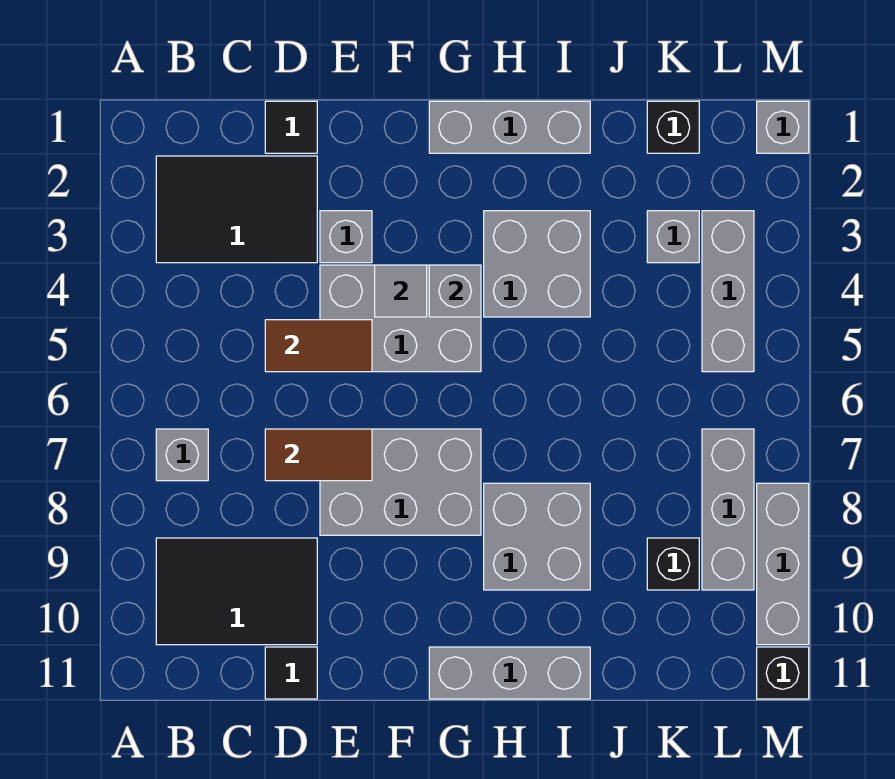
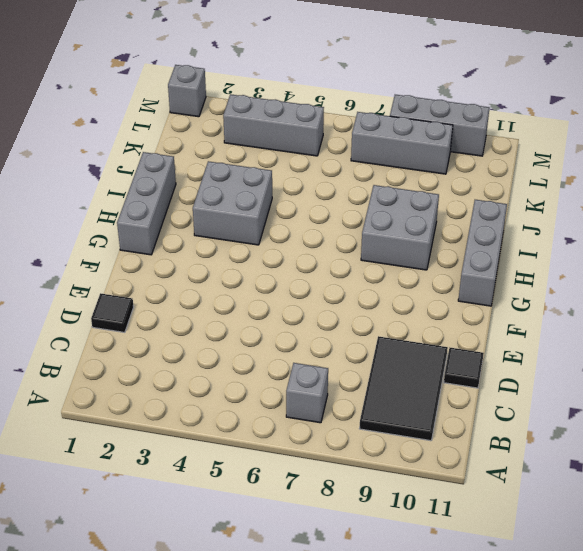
none -> black 2x3 tile [156,156,317,263]
none -> grey 1x1 brick [320,211,372,263]
none -> grey 2x3 brick [320,265,481,372]

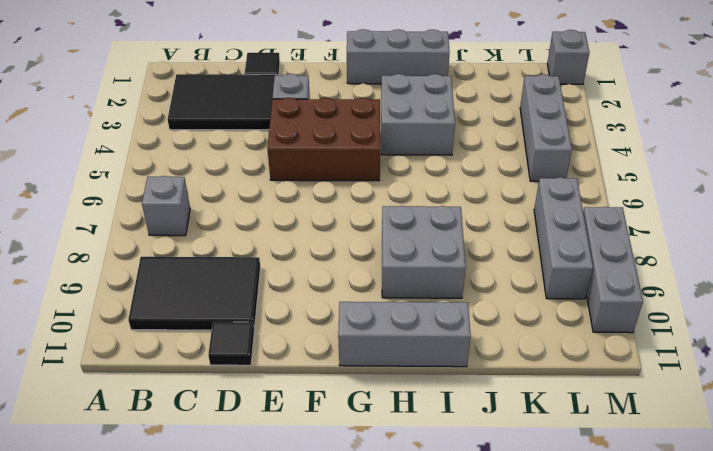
brown 2x3 brick [267,98,380,181] -> grey 2x3 brick [320,265,481,372]
none -> grey 2x3 brick [320,429,481,535]
none -> black 1x1 brick [647,101,699,153]
none -> grey 1x1 brick [647,211,699,263]

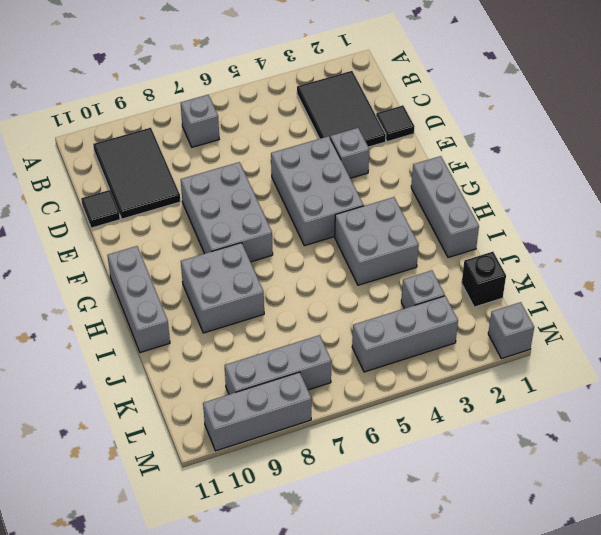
none -> black 1x1 brick [647,538,699,590]
none -> black 1x1 brick [757,647,809,699]
none -> brown 1x2 tile [265,320,372,372]

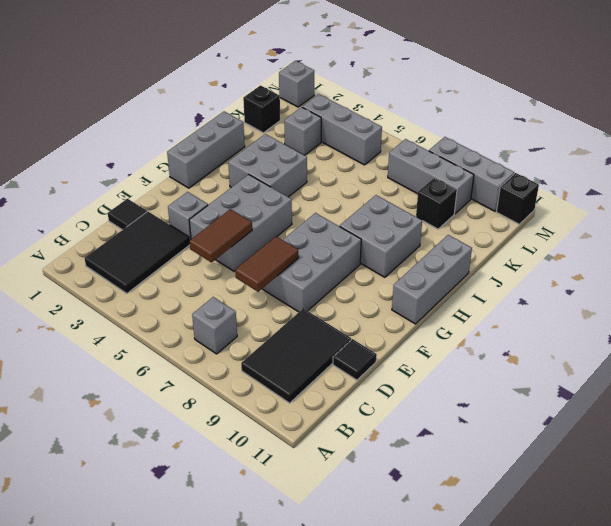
none -> grey 1x1 tile [375,265,427,317]
none -> grey 1x1 brick [429,265,481,317]

